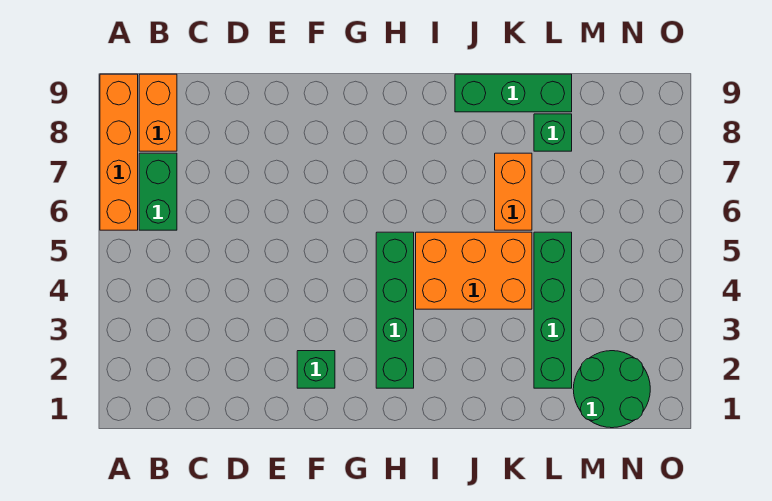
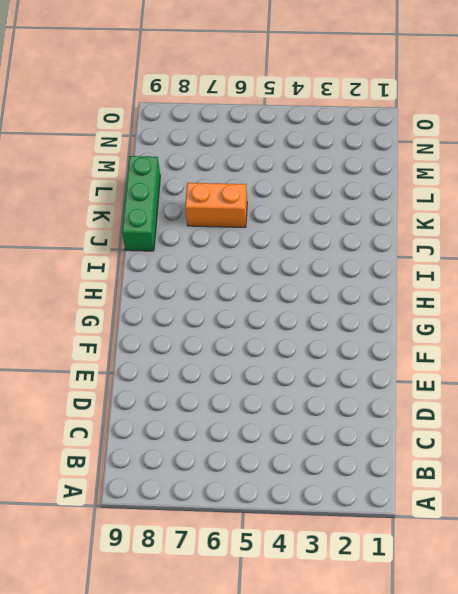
none -> orange 1x4 brick [100,74,138,230]
none -> green 1x2 brick [139,153,177,230]

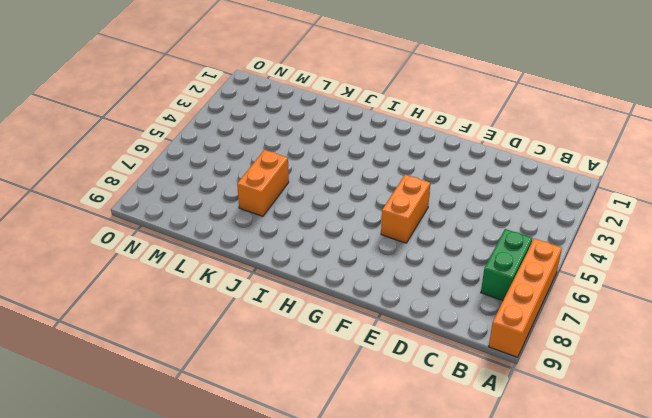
orange 1x2 brick [381,175,430,243] -> orange 1x2 brick moved to [139,74,177,151]
none -> green 1x1 brick [297,351,335,388]
none -> green 1x4 brick [376,232,414,388]

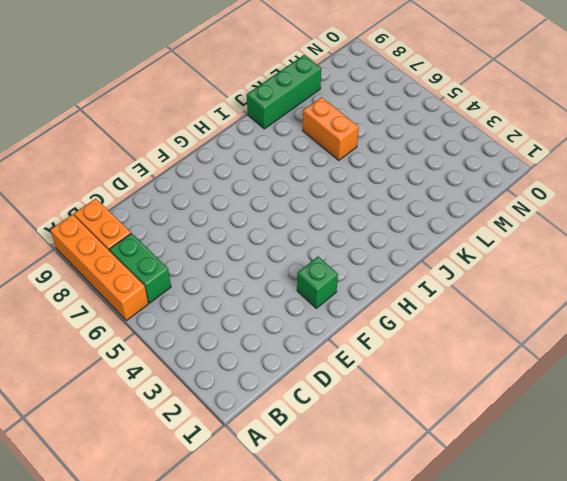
none -> green 1x4 brick [376,232,414,388]
none -> orange 2x3 brick [416,232,532,309]

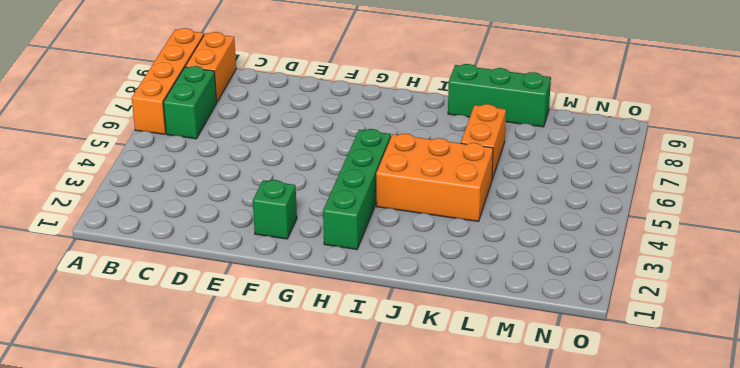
none -> green 1x4 brick [534,232,572,388]
none -> green 1x1 brick [534,114,572,151]

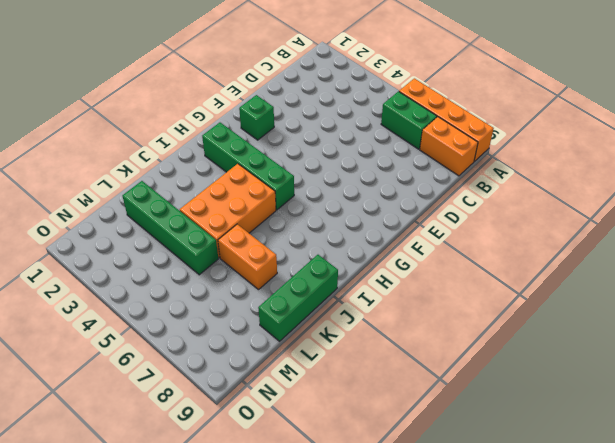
none -> green 1x1 brick [534,114,572,151]
none -> green 2x2 round brick [573,351,650,428]

